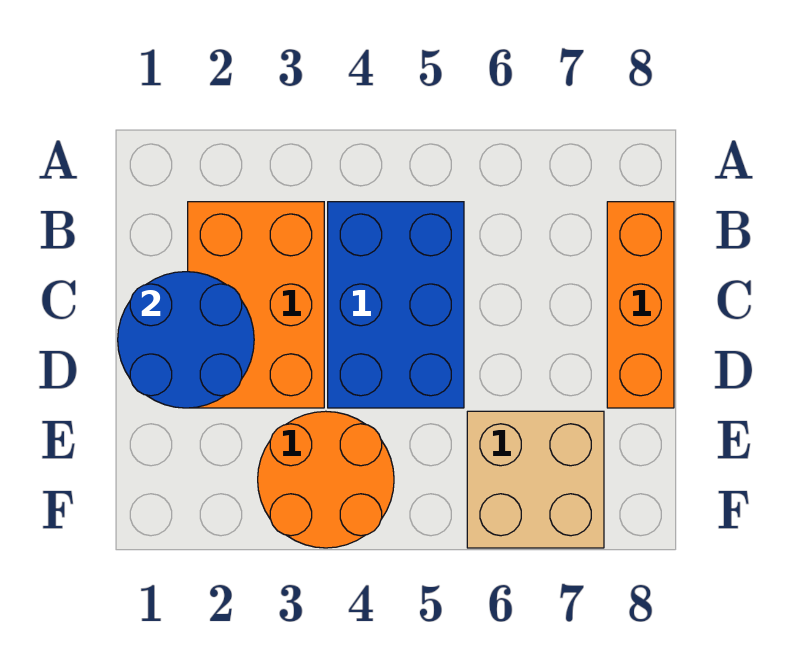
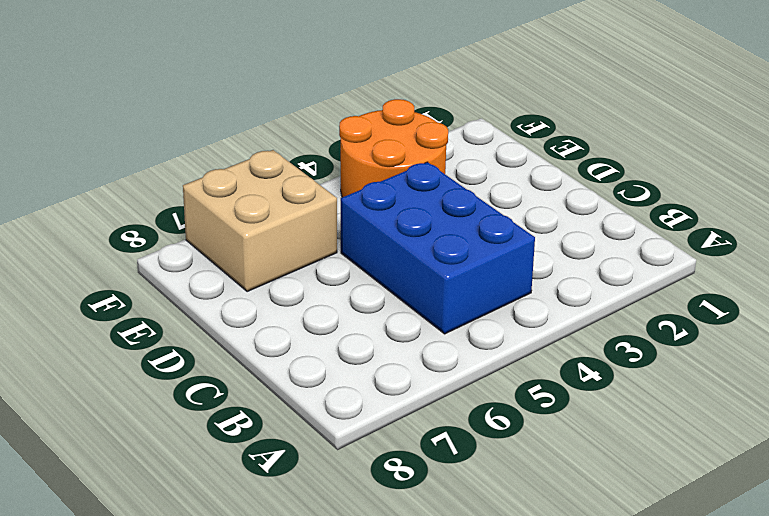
none -> orange 2x3 brick [188,202,324,408]
none -> orange 1x3 brick [607,202,674,408]

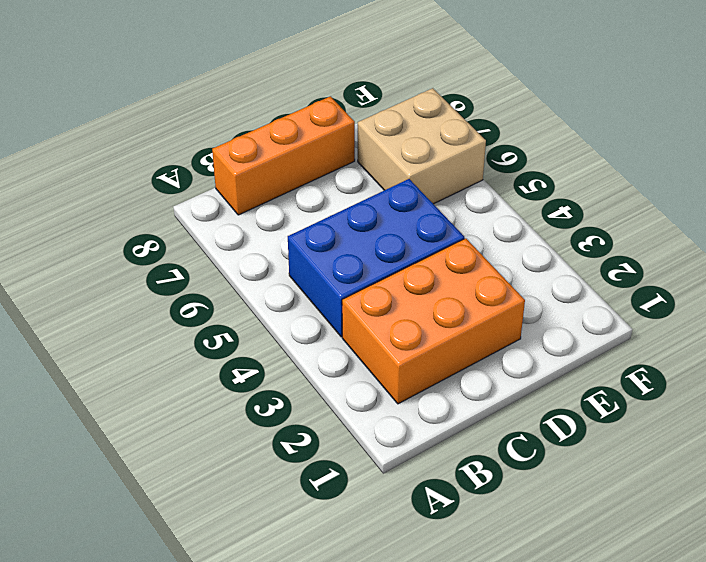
none -> orange 2x2 round brick [258,411,394,548]
none -> blue 2x2 round brick [118,272,254,408]

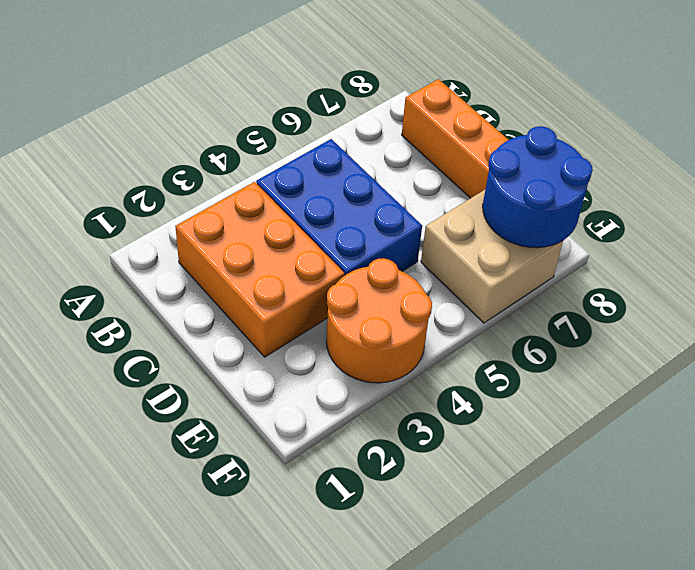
blue 2x2 round brick [483,126,593,248] -> blue 2x2 round brick moved to [118,272,254,408]

